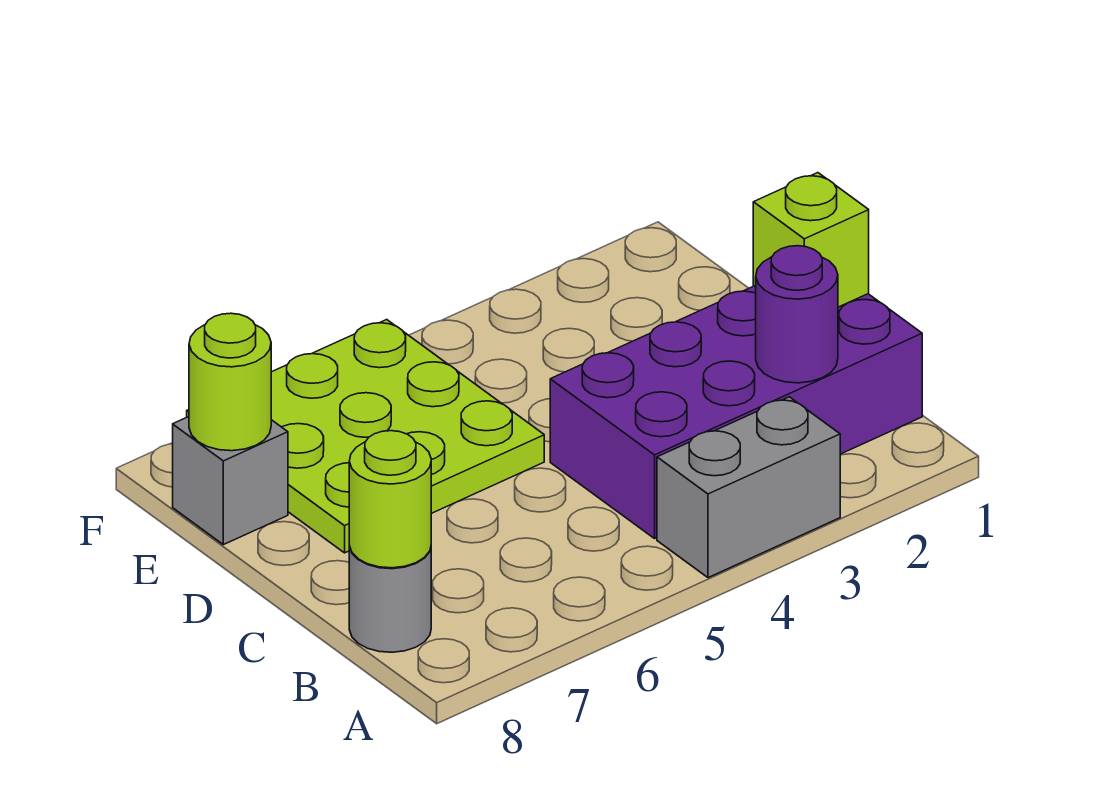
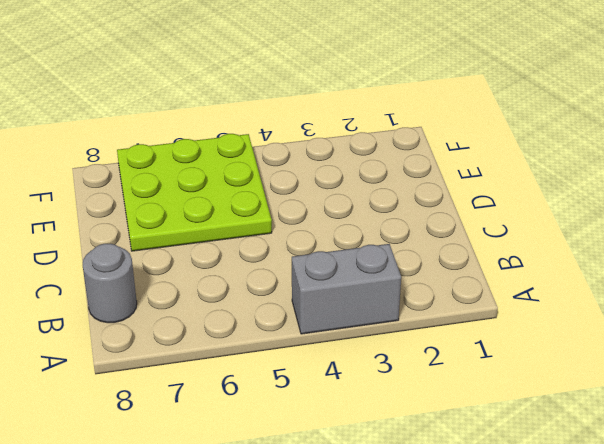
none -> purple 2x4 brick [550,286,922,538]
none -> grey 1x1 brick [173,417,288,545]

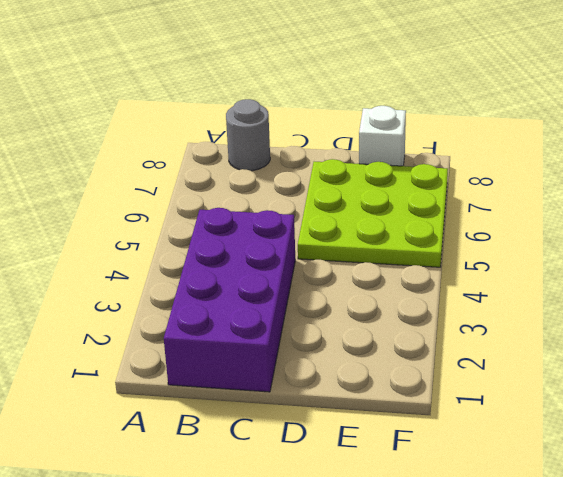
white 1x1 brick [359,106,406,166] -> grey 1x1 brick [173,417,288,545]
none -> grey 1x2 brick [657,397,840,578]
none -> purple 1x1 round brick [756,246,838,383]

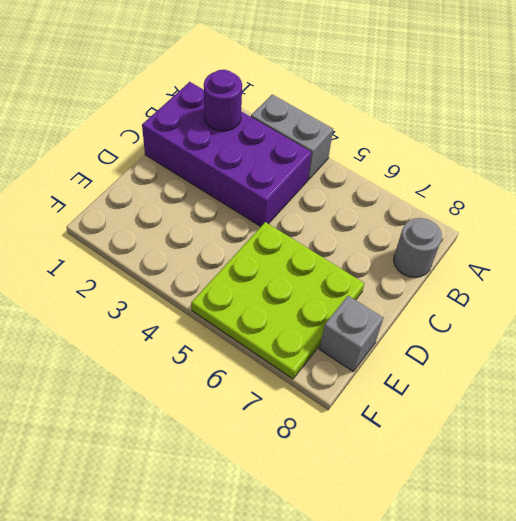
none -> lime 1x1 round brick [349,431,431,568]
none -> lime 1x1 brick [753,173,869,307]

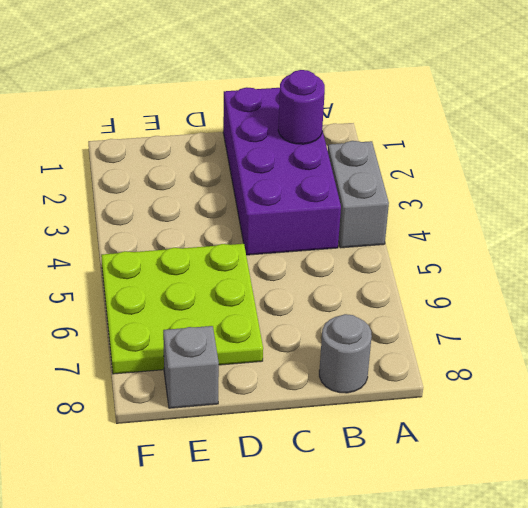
none -> lime 1x1 round brick [349,431,431,568]
none -> lime 1x1 brick [753,173,869,307]

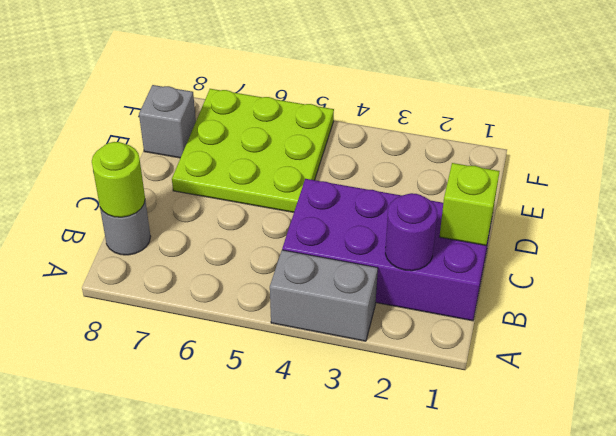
none -> lime 1x1 round brick [189,313,271,451]

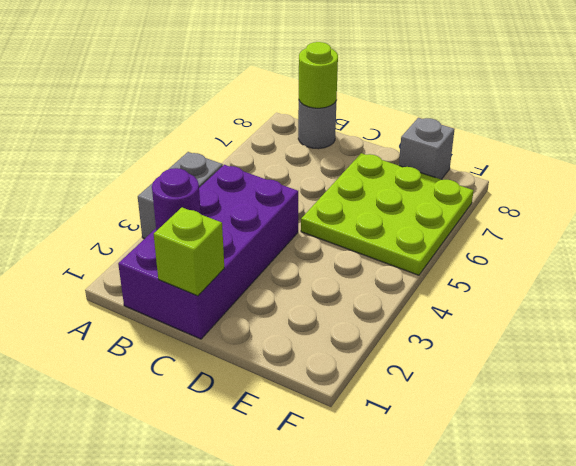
none -> lime 1x1 round brick [189,313,271,451]

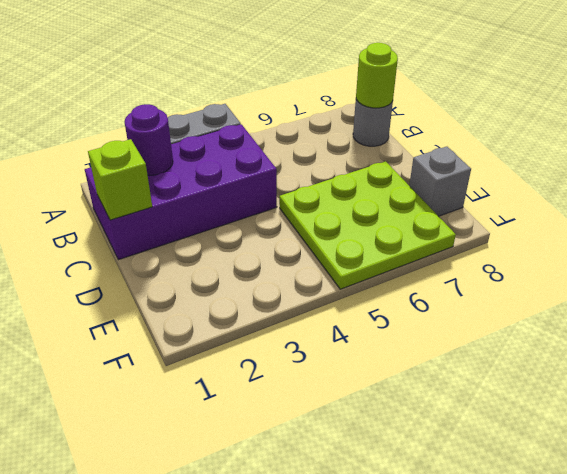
none -> lime 1x1 round brick [189,313,271,451]

